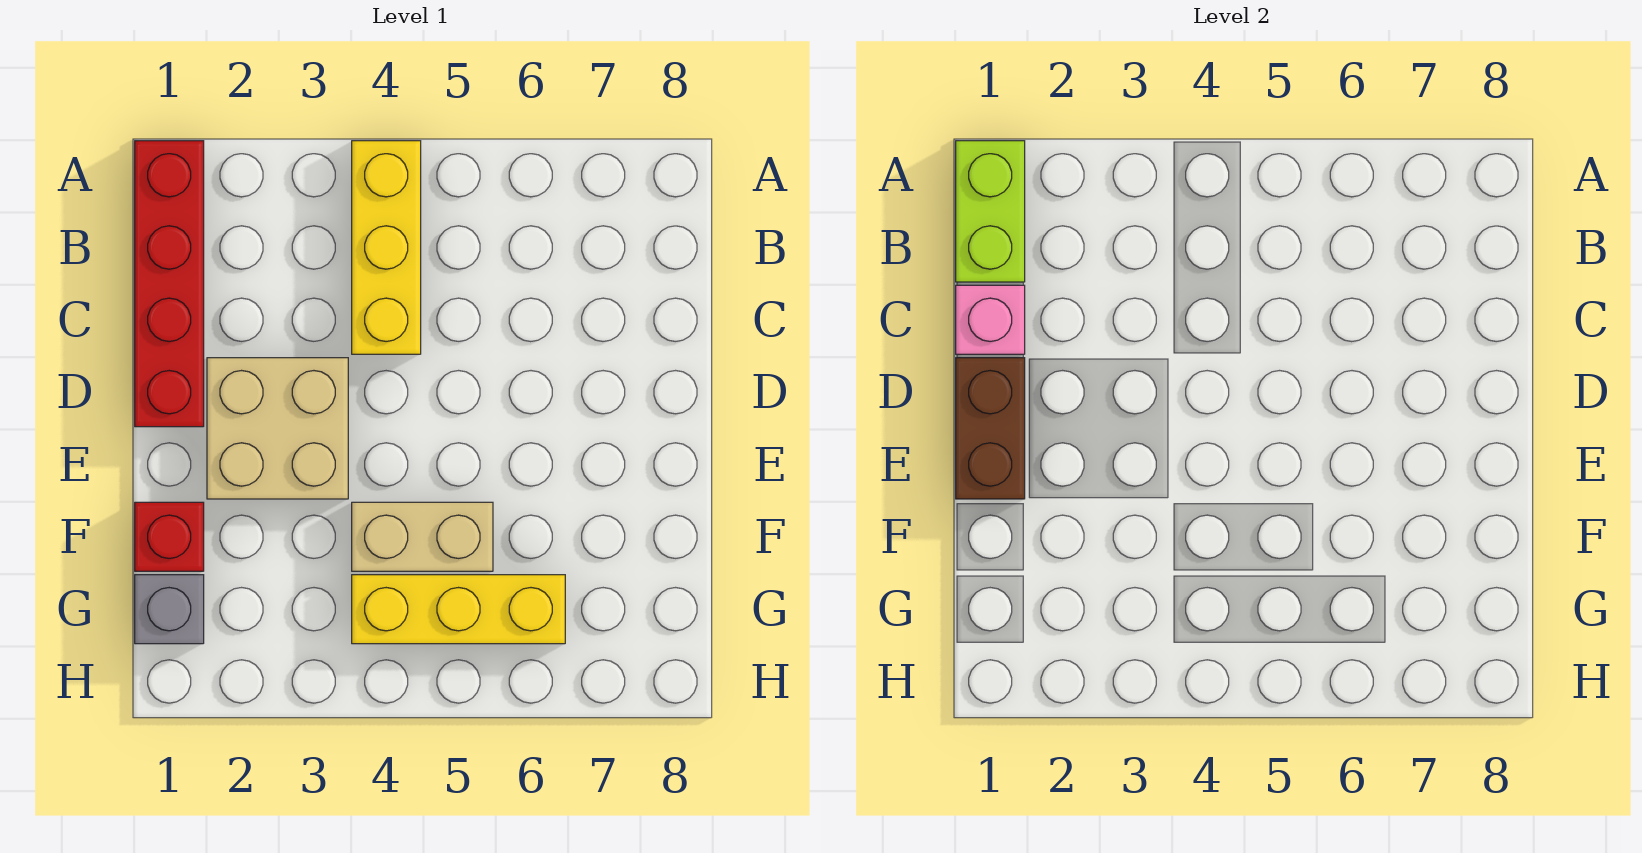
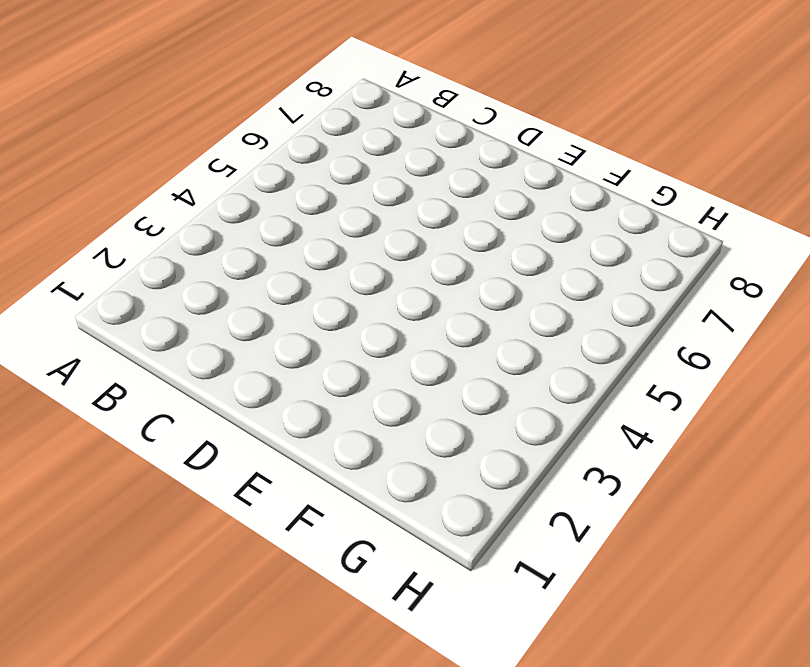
none -> red 1x4 brick [135,141,204,427]
none -> yellow 1x3 brick [352,141,421,354]

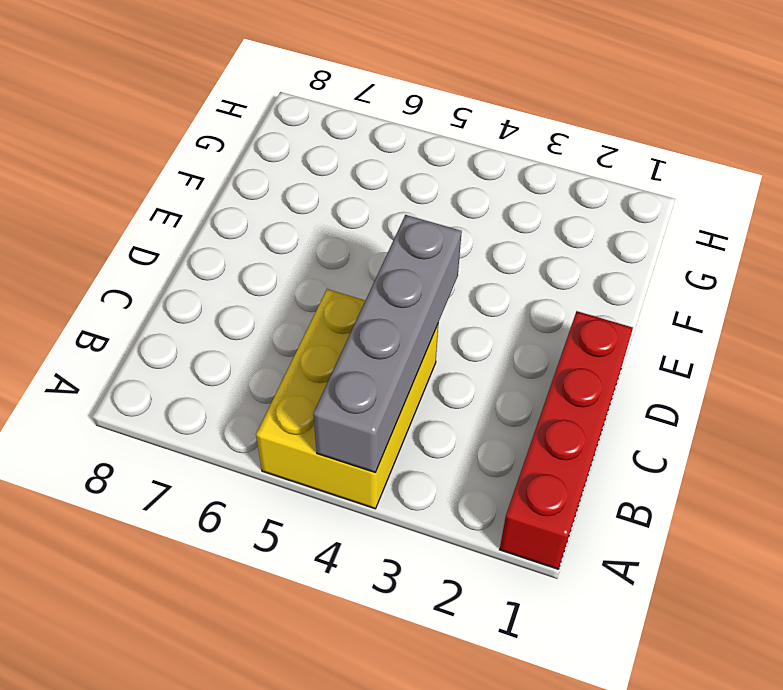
yellow 2x3 brick [256,289,438,509] -> yellow 1x3 brick [352,141,421,354]
grey 1x4 brick [313,215,462,472] -> none
none -> tan 2x2 brick [207,358,348,499]
none -> red 1x1 brick [135,502,204,571]

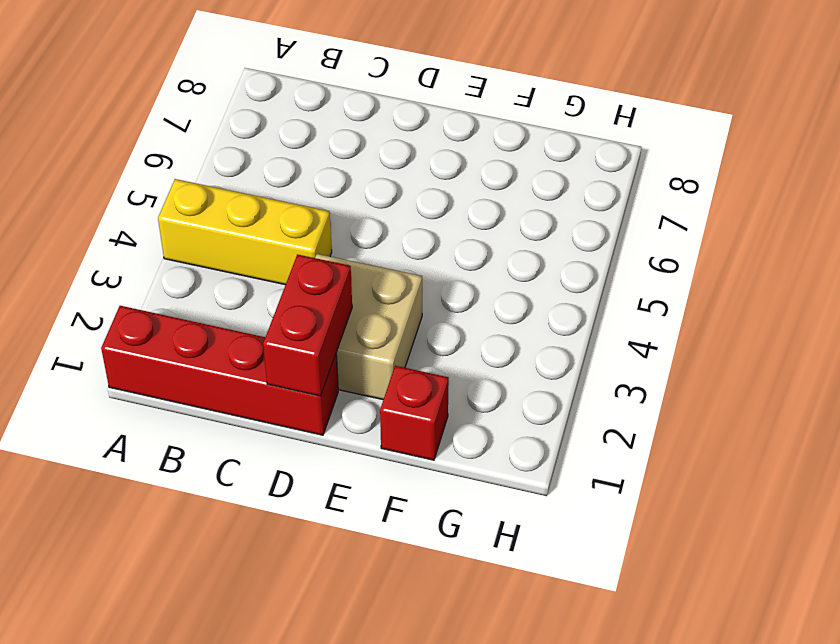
red 1x2 brick [263,254,352,396] -> brown 1x2 brick [956,358,1025,499]
none -> tan 1x2 brick [352,502,493,571]
none -> grey 1x1 brick [135,575,204,644]

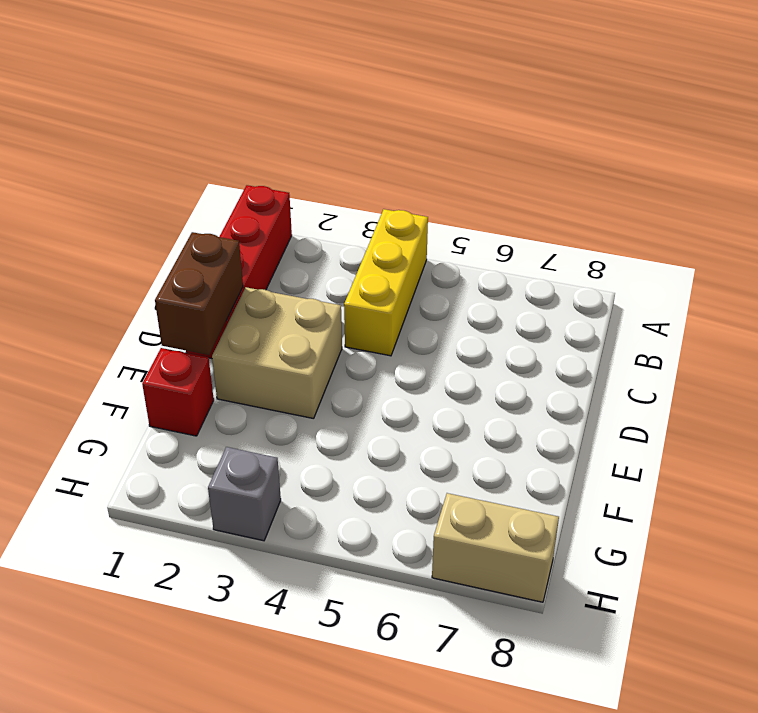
grey 1x1 brick [208,447,281,541] -> grey 1x1 brick moved to [135,575,204,644]
tan 1x2 brick [432,493,559,602] -> tan 1x2 brick moved to [352,502,493,571]
none -> yellow 1x3 brick [352,575,565,644]
none -> lime 1x2 brick [956,141,1025,282]

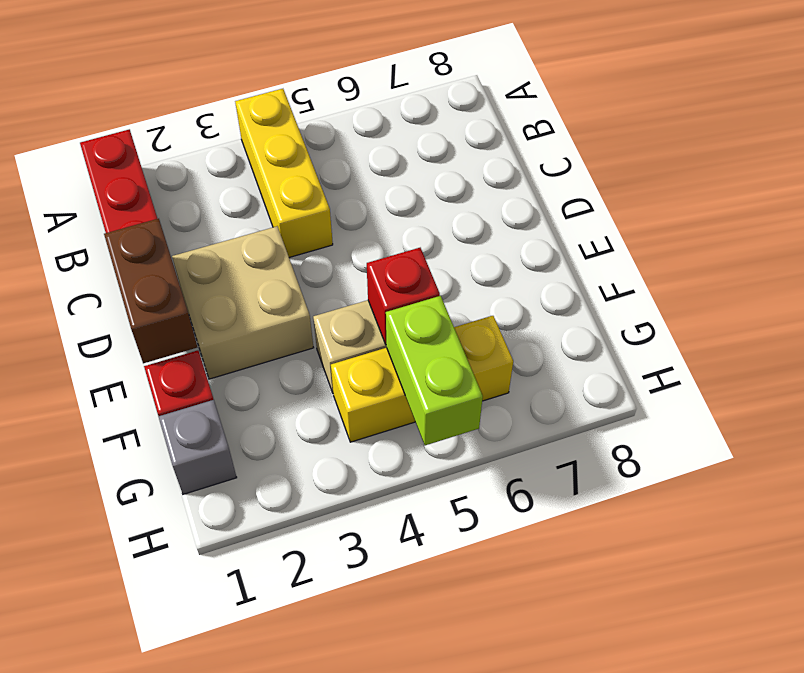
red 1x1 brick [367,248,440,344] -> none
lime 1x2 brick [386,296,483,446] -> lime 1x2 brick moved to [956,141,1025,282]
none -> pink 1x1 brick [956,285,1025,354]

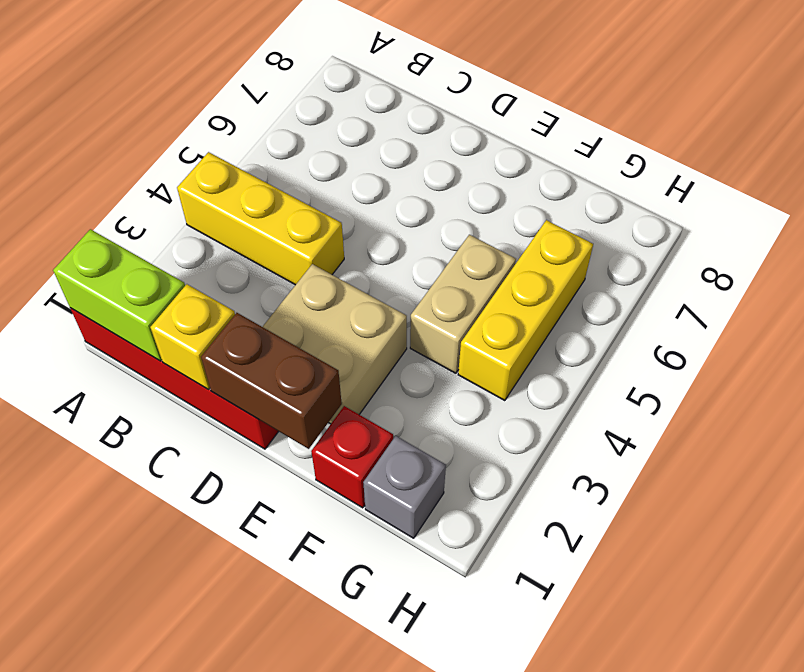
yellow 1x1 brick [151,284,235,390] -> pink 1x1 brick [956,285,1025,354]

